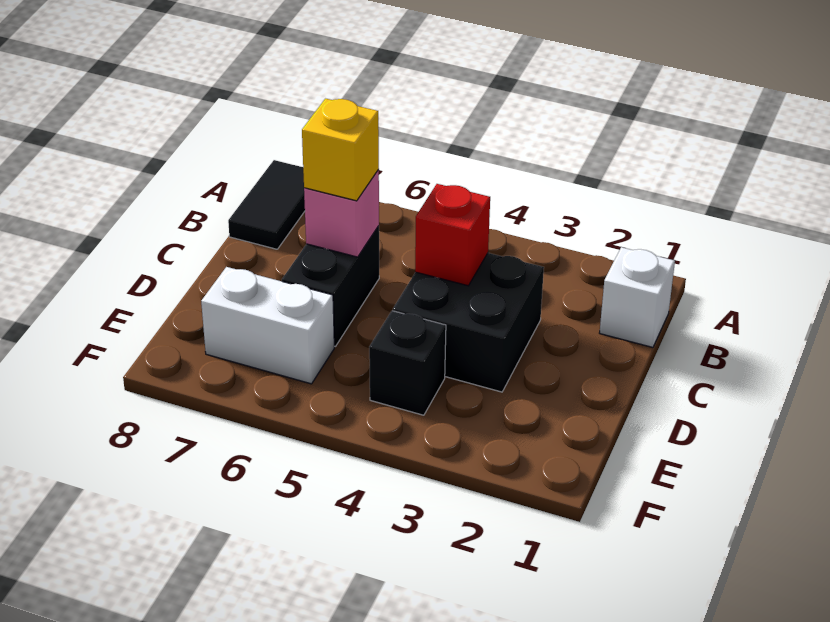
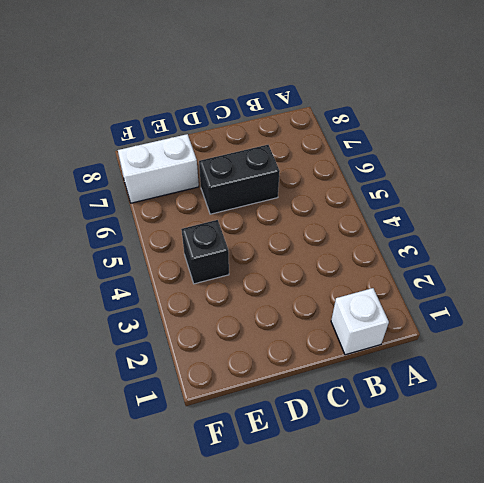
white 1x2 brick [118,134,199,203] -> white 1x2 brick turned to [201,267,334,384]
none -> black 1x2 tile [228,160,305,249]
none -> black 2x2 brick [393,253,544,392]

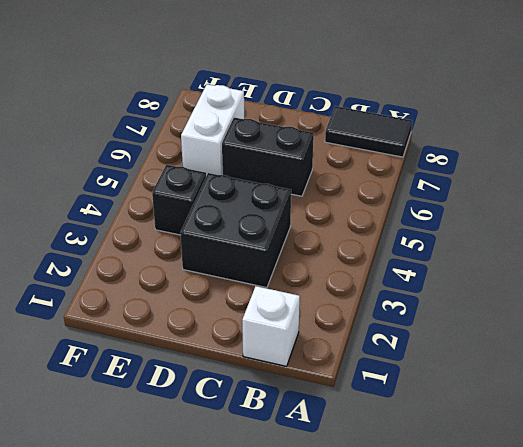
none -> red 1x1 brick [415,184,490,286]
none -> pink 1x1 brick [304,170,379,257]

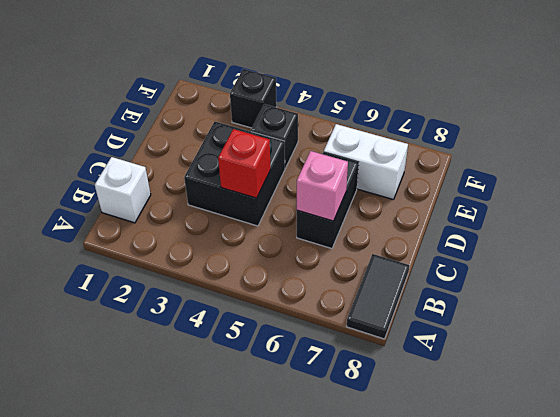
black 1x1 brick [230,69,277,128] -> none
none -> yellow 1x1 brick [302,99,379,201]

